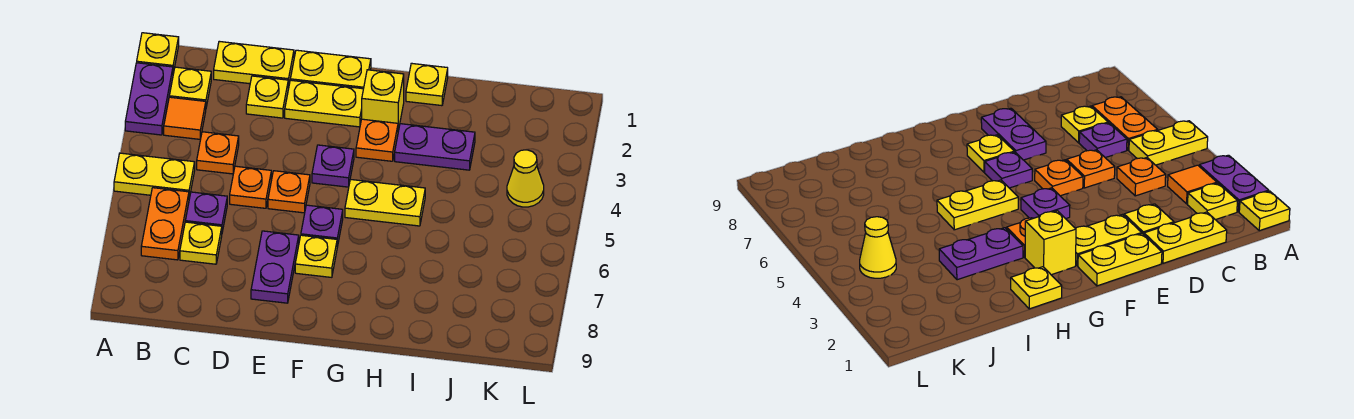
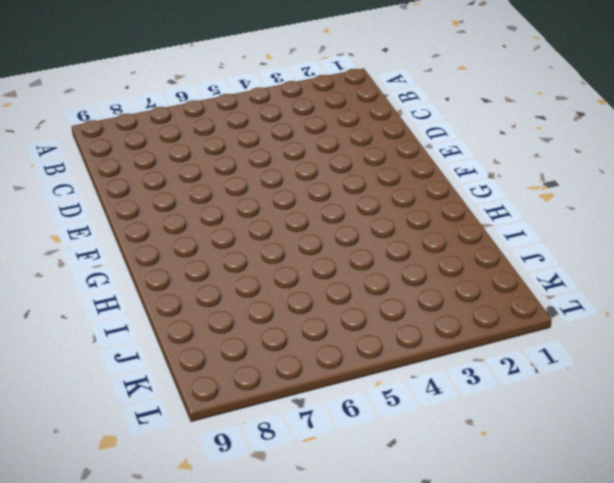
none -> yellow 1x1 plate [137,33,179,73]
none -> purple 1x2 plate [125,63,173,135]
none -> yellow 1x2 plate [114,153,195,198]

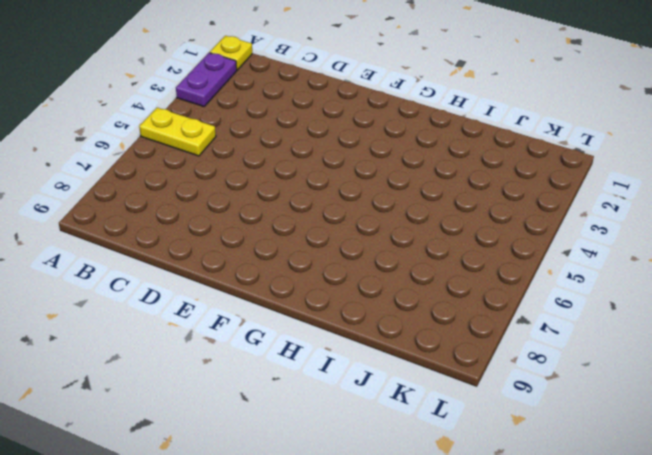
none -> yellow 1x1 plate [169,67,211,107]
none -> orange 1x1 tile [164,97,206,139]
none -> orange 1x2 plate [141,188,189,260]

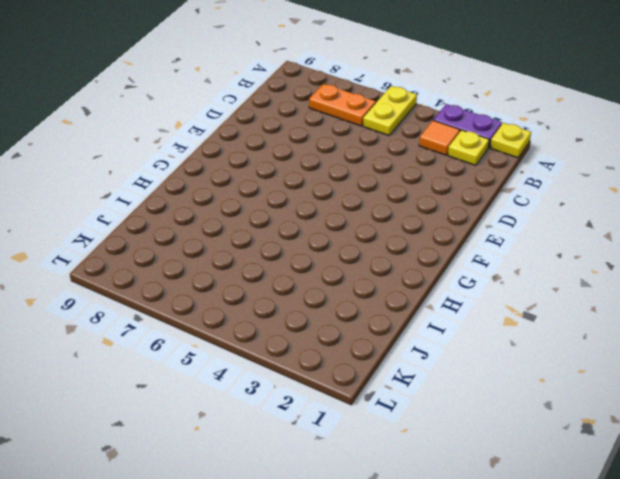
none -> yellow 1x2 plate [214,41,294,88]
none -> orange 1x1 plate [197,132,239,174]
none -> purple 1x1 plate [185,192,227,232]

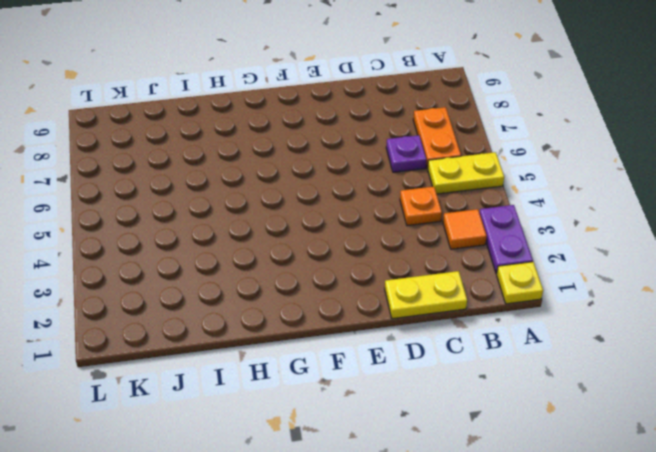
none -> yellow 1x1 plate [169,67,211,107]
none -> yellow 1x1 plate [180,222,222,264]
none -> yellow 1x1 plate [246,76,288,118]

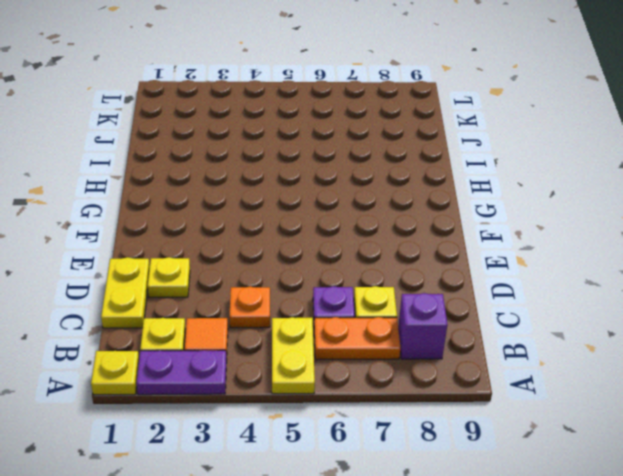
purple 1x1 brick [398,293,448,359] -> none
none -> orange 1x1 plate [230,166,271,208]
none -> yellow 1x2 plate [290,50,371,89]
none -> yellow 1x2 plate [285,80,363,127]

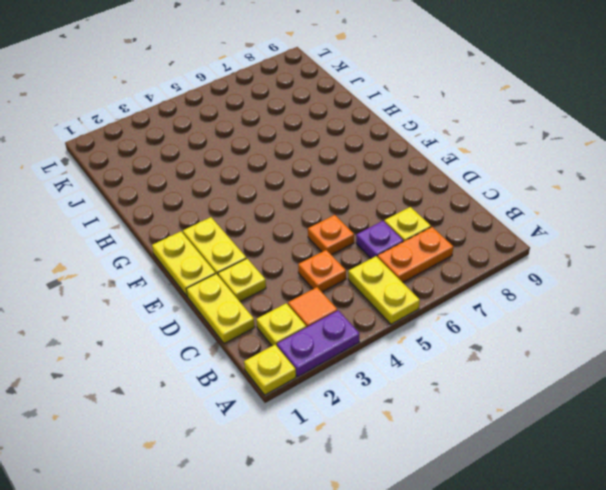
none -> orange 1x1 plate [268,171,310,213]
none -> purple 1x2 plate [251,231,299,303]
none -> purple 1x1 plate [312,145,354,187]

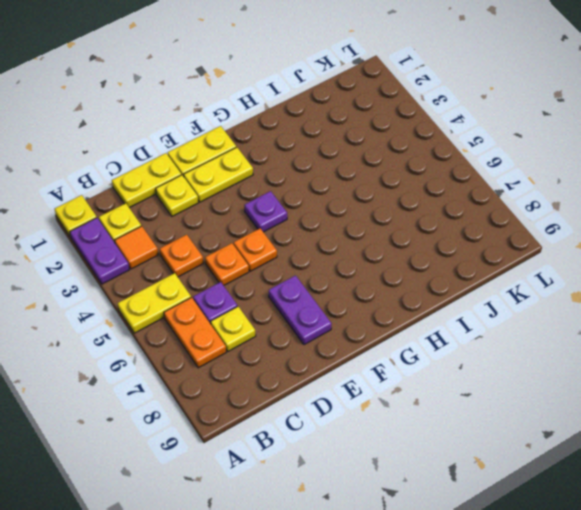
none -> purple 1x1 plate [301,205,343,247]
none -> yellow 1x1 plate [295,235,337,277]
none -> yellow 1x1 brick [362,70,404,130]

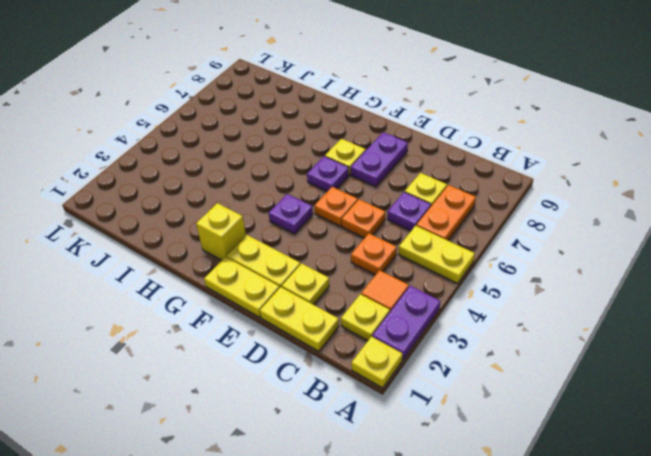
none -> orange 1x1 plate [356,119,398,161]
none -> yellow 1x2 plate [345,180,425,226]
none -> yellow 1x1 plate [406,63,448,106]

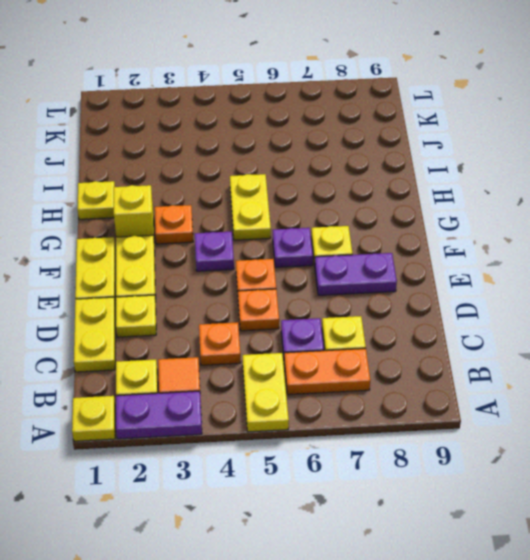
none -> purple 1x2 plate [395,124,475,170]
none -> yellow 1x1 cone [507,150,544,207]

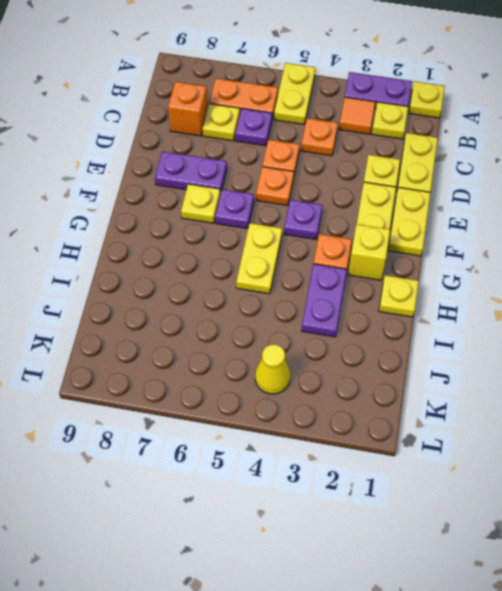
orange 1x1 brick [168,82,208,136] -> none

